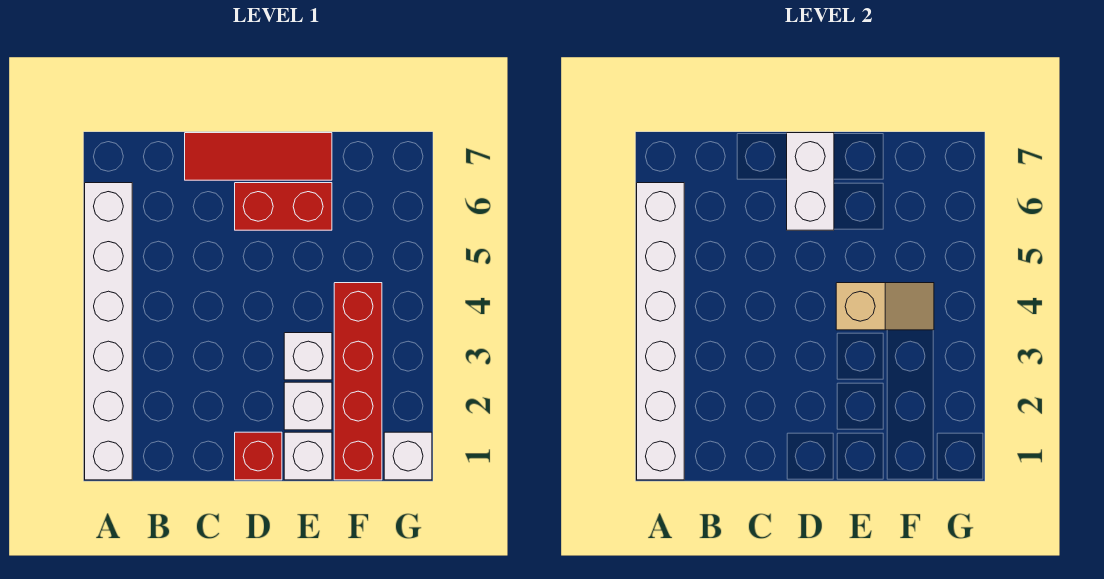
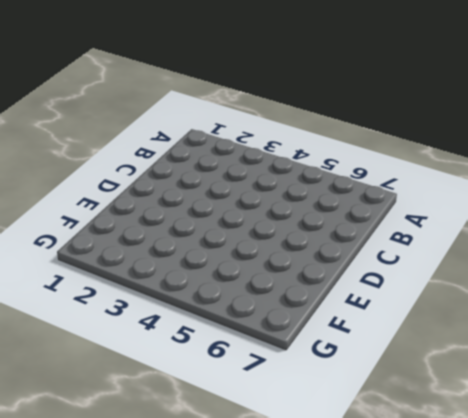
none -> white 1x6 brick [85,183,132,480]
none -> red 1x3 tile [185,133,332,180]
none -> red 1x1 brick [235,432,282,480]

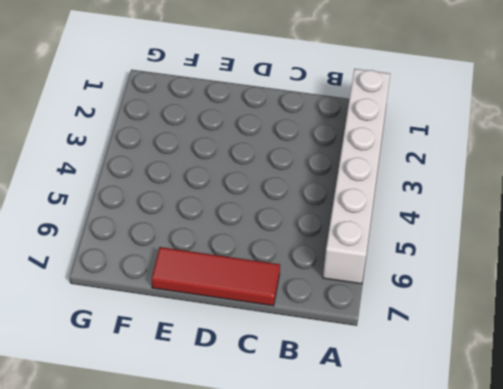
none -> red 1x1 brick [235,432,282,480]
none -> red 1x2 brick [235,183,332,230]
none -> white 1x1 brick [284,432,332,480]

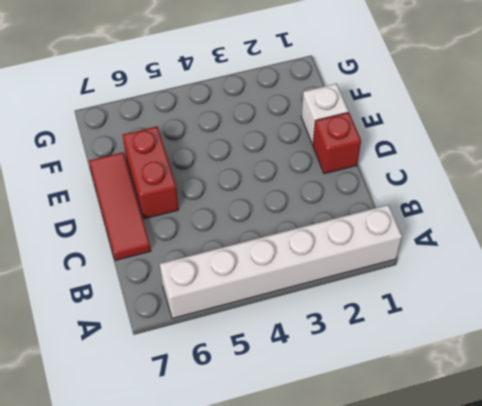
none -> white 1x1 brick [284,382,332,430]
none -> white 1x1 brick [284,333,332,380]
none -> red 1x4 brick [334,283,382,480]

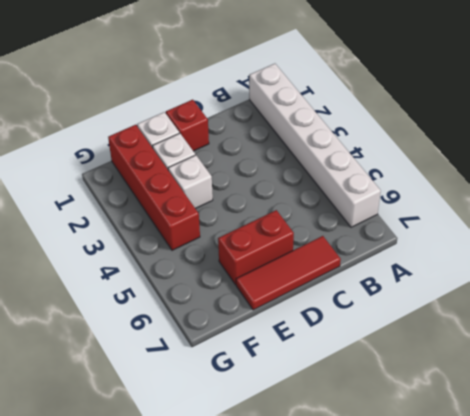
none -> white 1x1 brick [384,432,432,480]
none -> white 1x6 brick [637,183,684,480]
none -> white 1x2 brick [787,133,834,230]

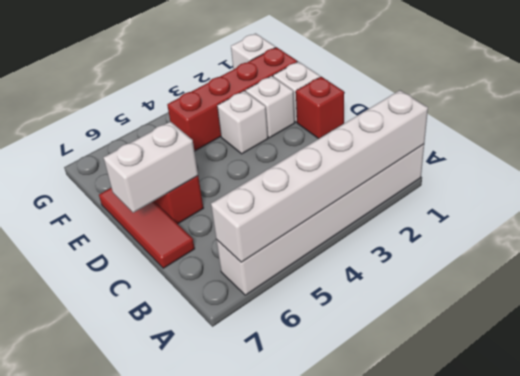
none -> tan 1x2 slope [836,283,934,330]

